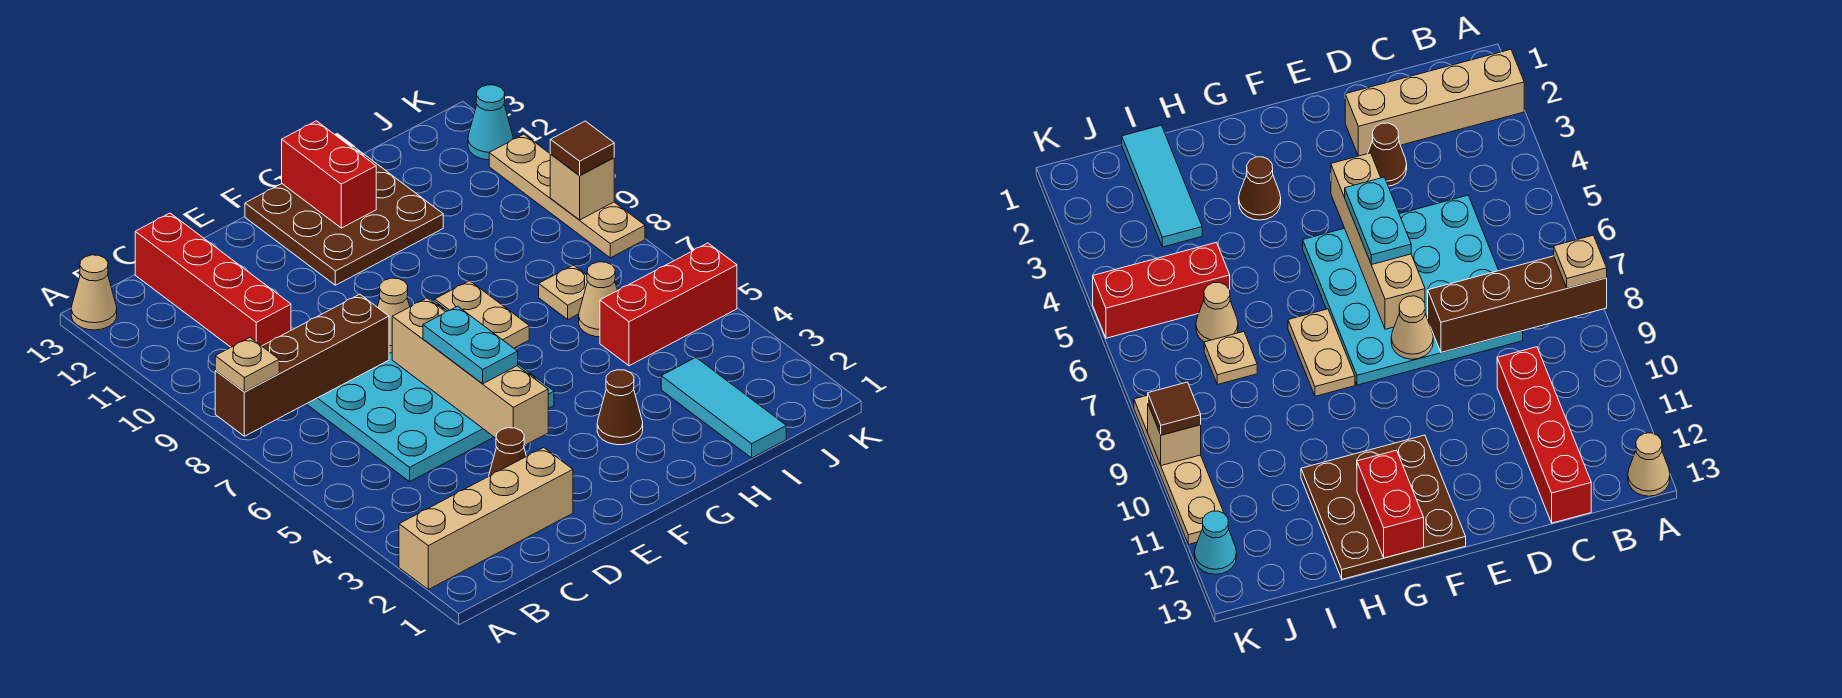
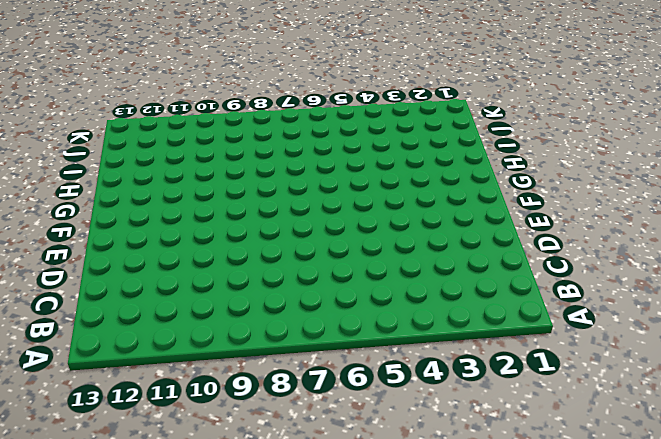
none -> tan 1x4 brick [399,448,573,589]
none -> tan 1x1 cone [71,255,117,330]
none -> cyan 4x4 plate [307,300,554,482]

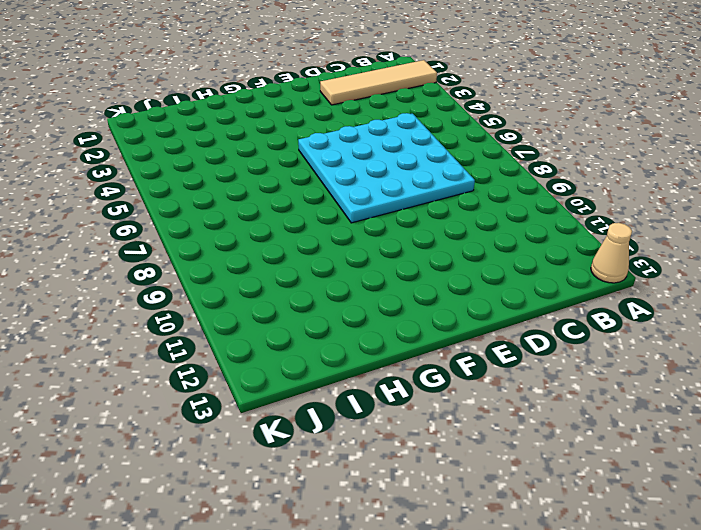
tan 1x4 tile [320,60,437,105] -> tan 1x4 brick [399,448,573,589]
none -> red 1x4 brick [135,213,291,347]
none -> brown 1x1 cone [489,428,526,476]
none -> brown 3x3 plate [245,146,443,285]

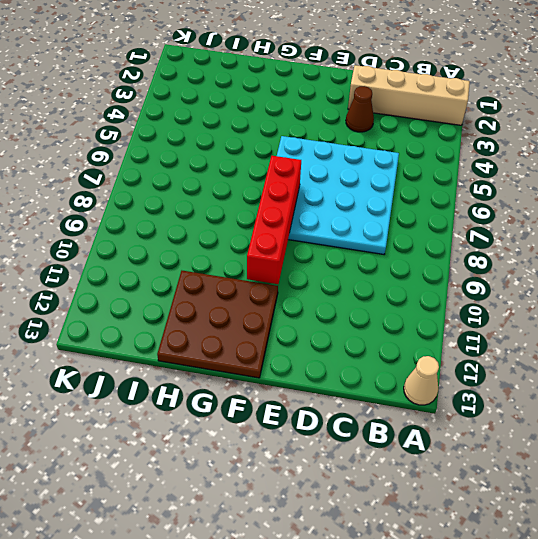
red 1x4 brick [247,156,301,284] -> red 1x4 brick moved to [135,213,291,347]
none -> brown 1x1 cone [597,370,643,445]
none -> tan 1x2 plate [435,281,529,348]
none -> cyan 1x3 tile [661,358,786,458]

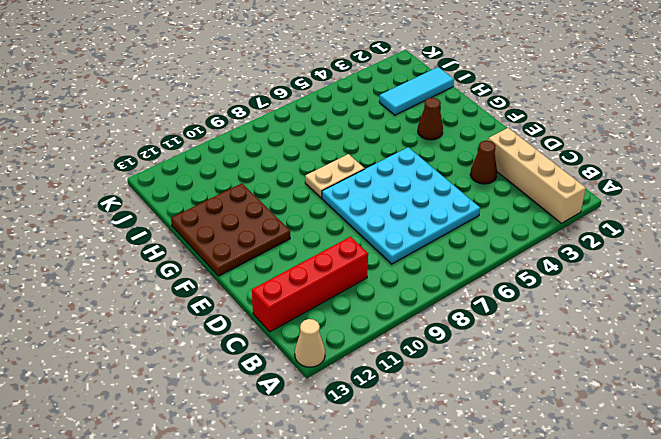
none -> red 1x3 brick [600,243,737,366]
none -> tan 1x1 cone [579,262,617,337]
none -> tan 1x1 plate [539,265,587,319]

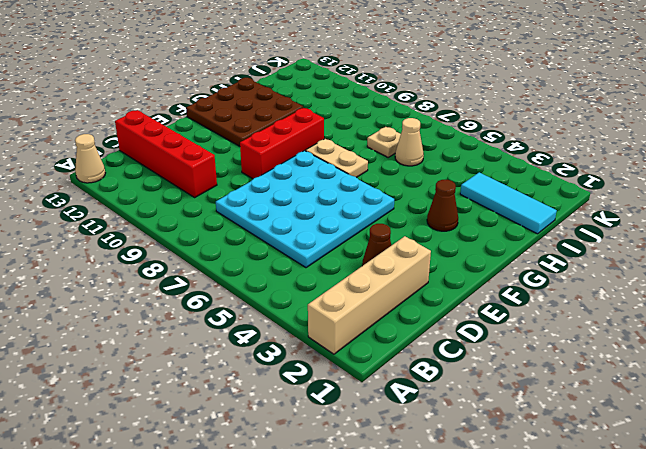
red 1x3 brick [240,108,324,179] -> red 1x3 brick moved to [600,243,737,366]
none -> tan 1x4 plate [489,134,645,258]
none -> cyan 1x1 cone [468,85,513,160]
none -> brown 1x4 brick [215,294,389,436]

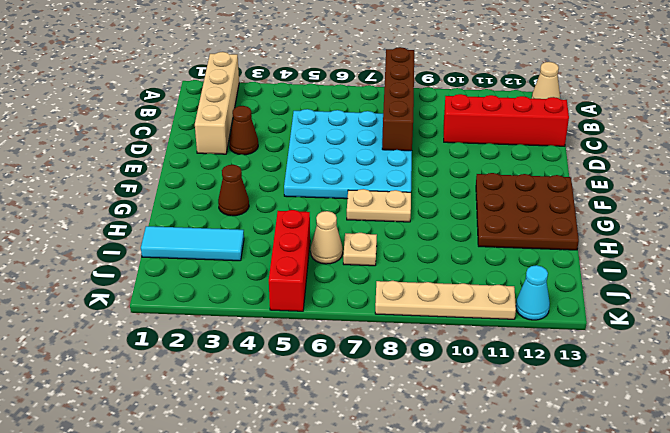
none -> tan 1x4 brick [392,298,548,446]
none -> tan 1x1 cone [377,278,410,353]
none -> red 1x2 brick [282,121,376,228]

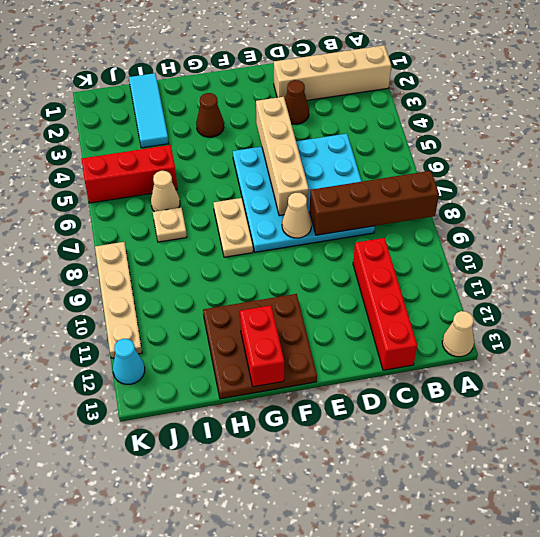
none -> tan 1x1 brick [550,154,614,220]
none -> tan 1x1 plate [215,338,279,392]
none -> cyan 1x2 plate [423,306,518,384]

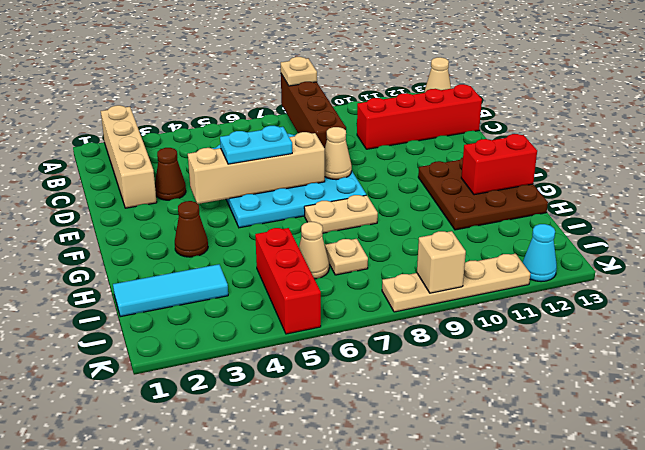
none -> brown 1x1 tile [550,121,614,176]

